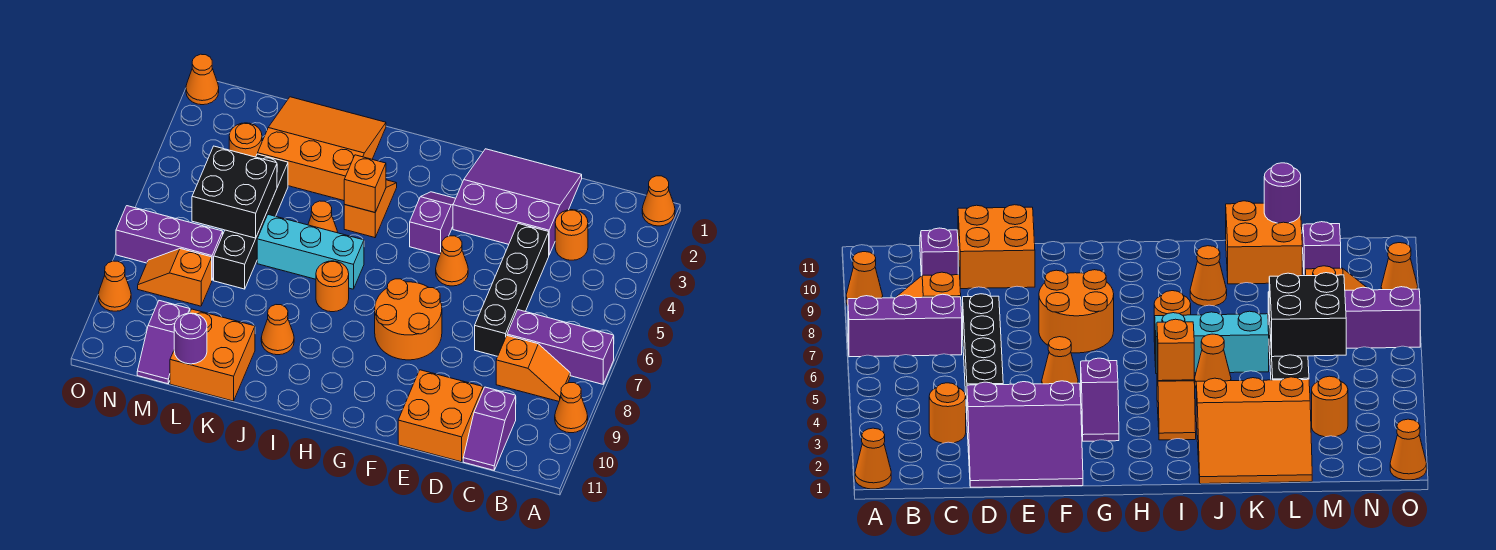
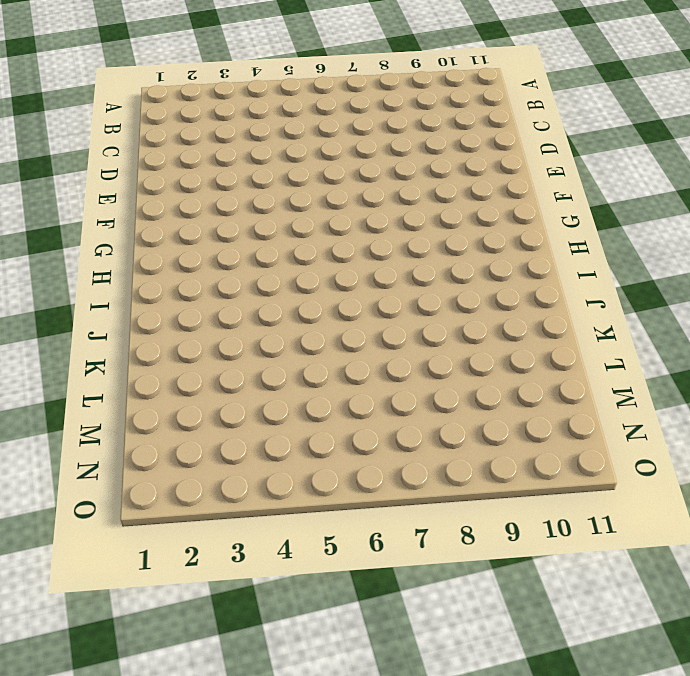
none -> orange 1x1 cone [642,176,675,226]
none -> purple 1x3 brick [507,310,614,384]
none -> orange 1x1 cone [555,383,588,433]

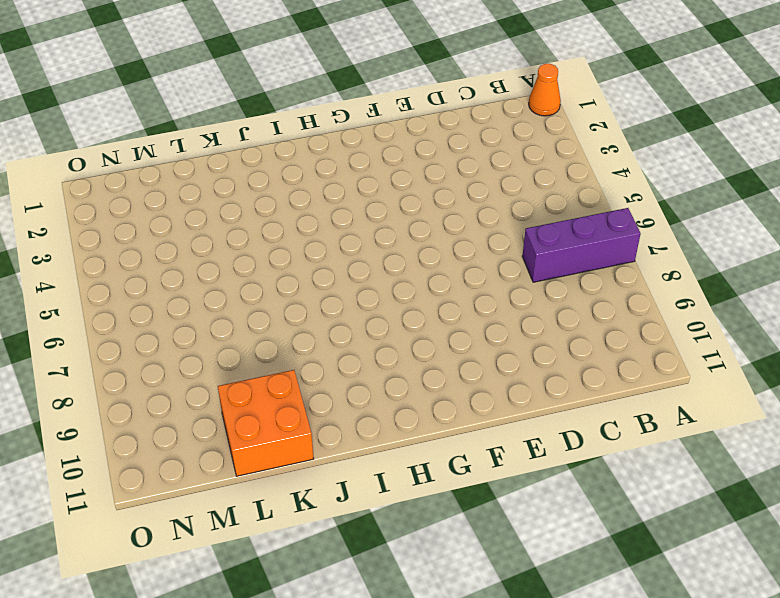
none -> orange 1x1 cone [555,383,588,433]
none -> orange 1x2 slope [496,336,570,401]
none -> orange 1x1 round brick [555,210,588,260]

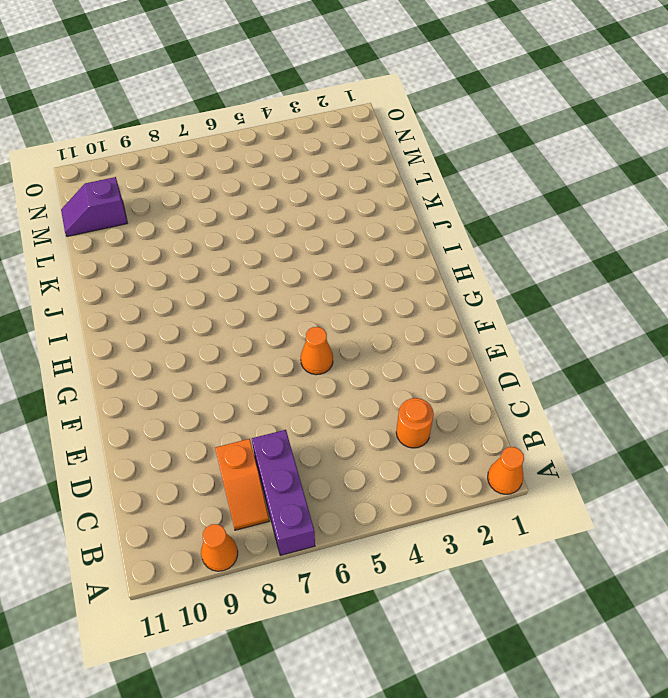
none -> purple 1x2 slope [463,387,516,470]
none -> purple 3x3 slope [453,149,582,255]
none -> black 1x4 brick [475,224,549,356]

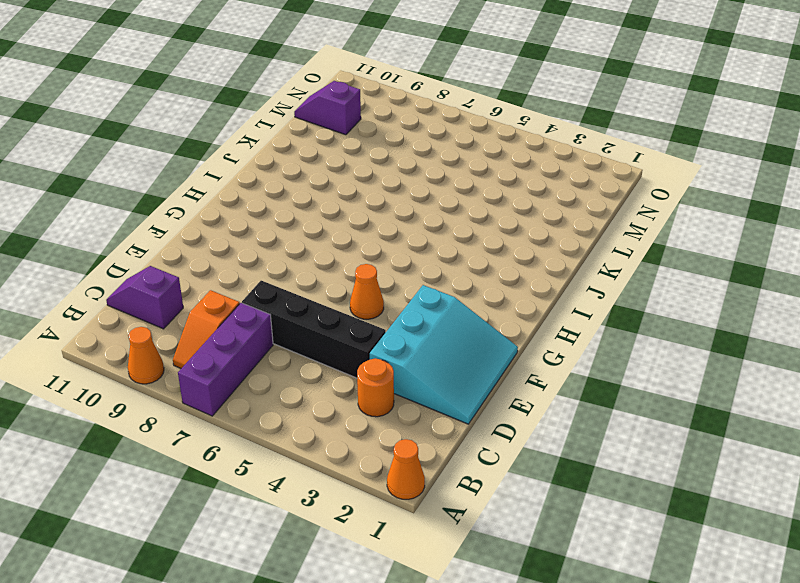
cyan 3x3 slope [370,285,518,424] -> purple 3x3 slope [453,149,582,255]
none -> orange 2x2 brick [398,370,483,462]
none -> orange 2x2 round brick [375,279,442,360]
none -> purple 1x2 slope [410,192,456,255]

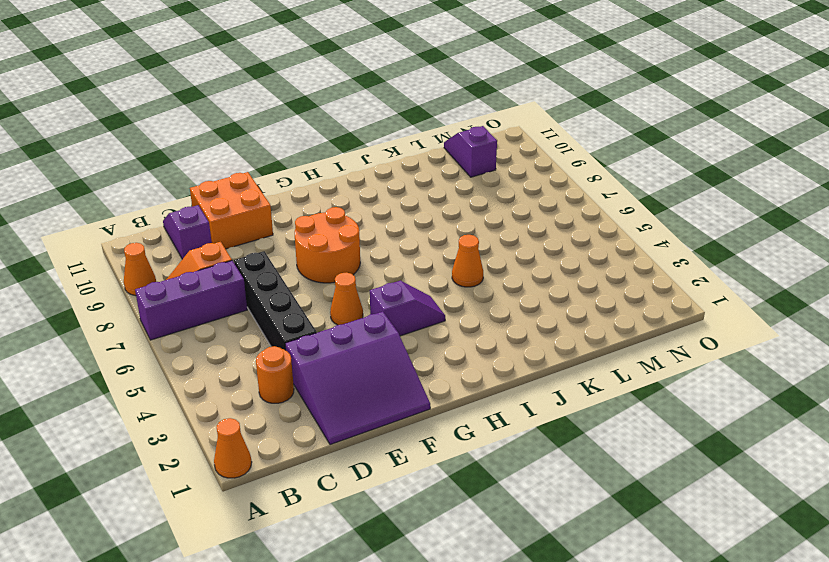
purple 1x2 slope [370,281,445,336] -> purple 1x2 slope turned to [410,192,456,255]
none -> orange 1x2 slope [344,180,397,238]
none -> cyan 1x3 brick [257,215,364,289]
none -> orange 1x1 round brick [316,261,349,312]

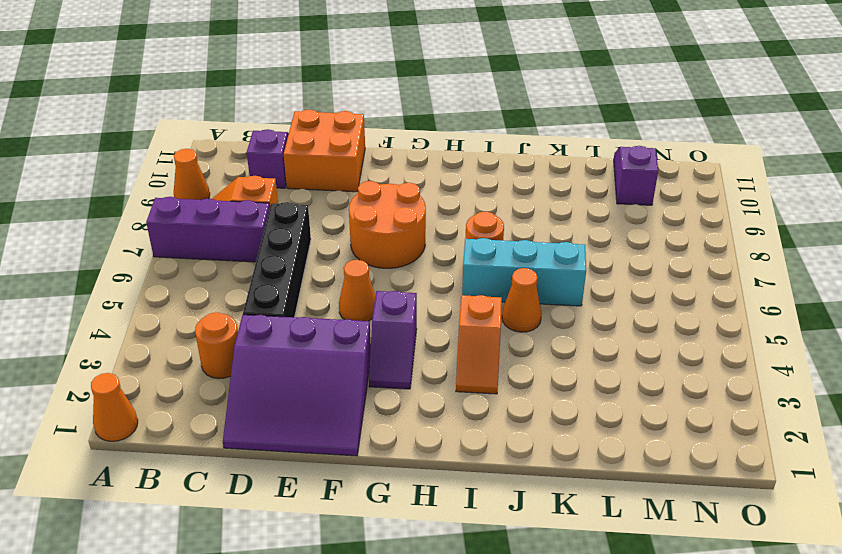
none -> orange 3x3 slope [258,97,386,201]
none -> orange 1x1 cone [261,305,294,355]
none -> orange 2x2 brick [170,309,255,401]

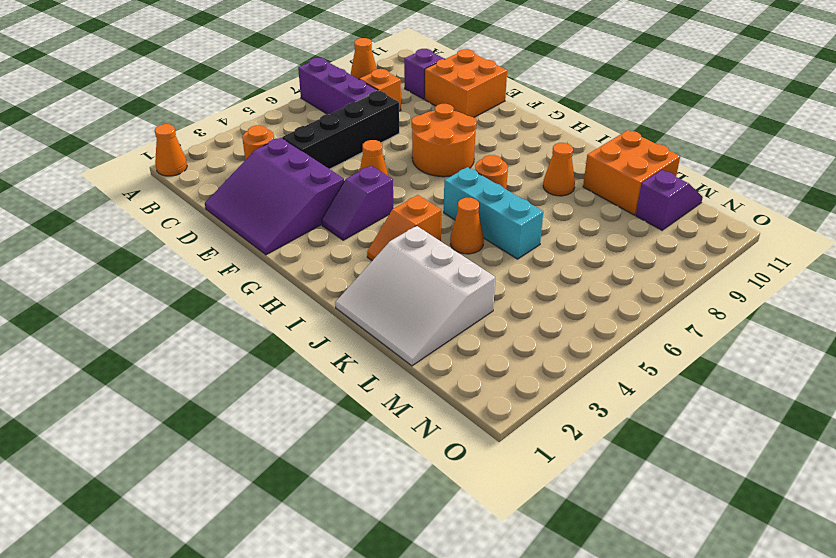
white 3x3 slope [335,226,495,366] -> orange 3x3 slope [258,97,386,201]
none -> black 1x4 brick [214,154,288,289]
none -> orange 1x1 round brick [229,123,262,157]
none -> purple 1x3 brick [116,206,223,280]

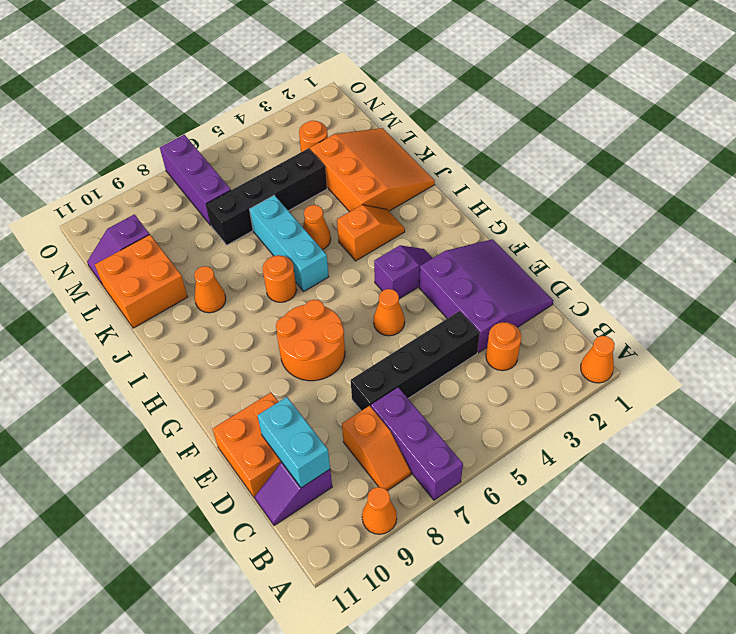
cyan 1x2 brick [257,397,330,488] -> none
none -> orange 1x2 slope [138,249,212,306]
none -> orange 1x1 cone [186,54,219,105]
none -> orange 1x1 cone [99,261,131,311]

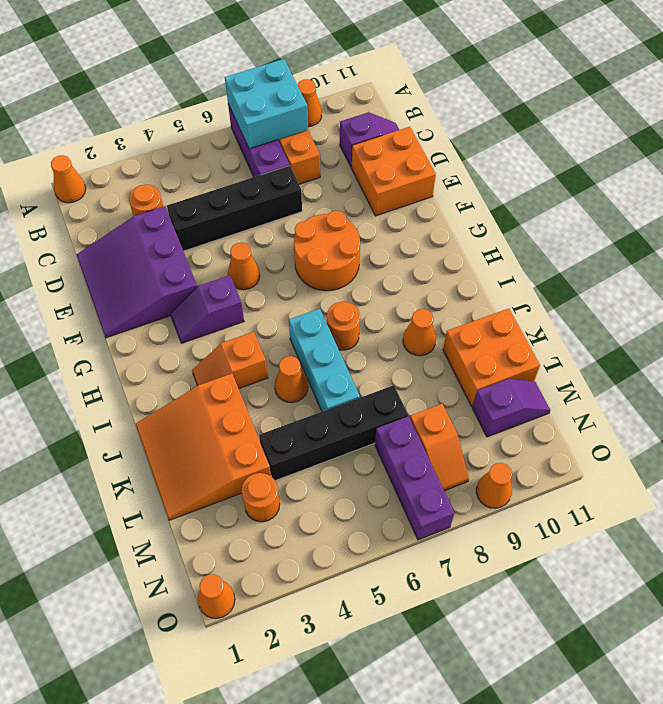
cyan 2x2 brick [225,59,308,149] -> none
none -> orange 1x1 brick [344,155,386,212]
none -> black 2x2 brick [192,146,277,238]
none -> purple 1x1 round brick [174,313,207,364]

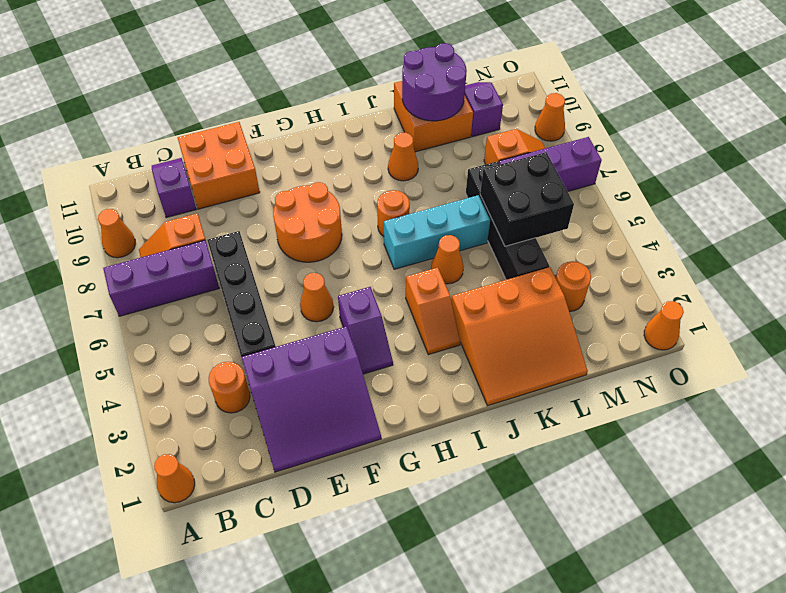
purple 2x2 round brick [402,43,467,121] -> purple 1x1 round brick [174,313,207,364]
none -> orange 1x1 brick [344,155,386,212]

